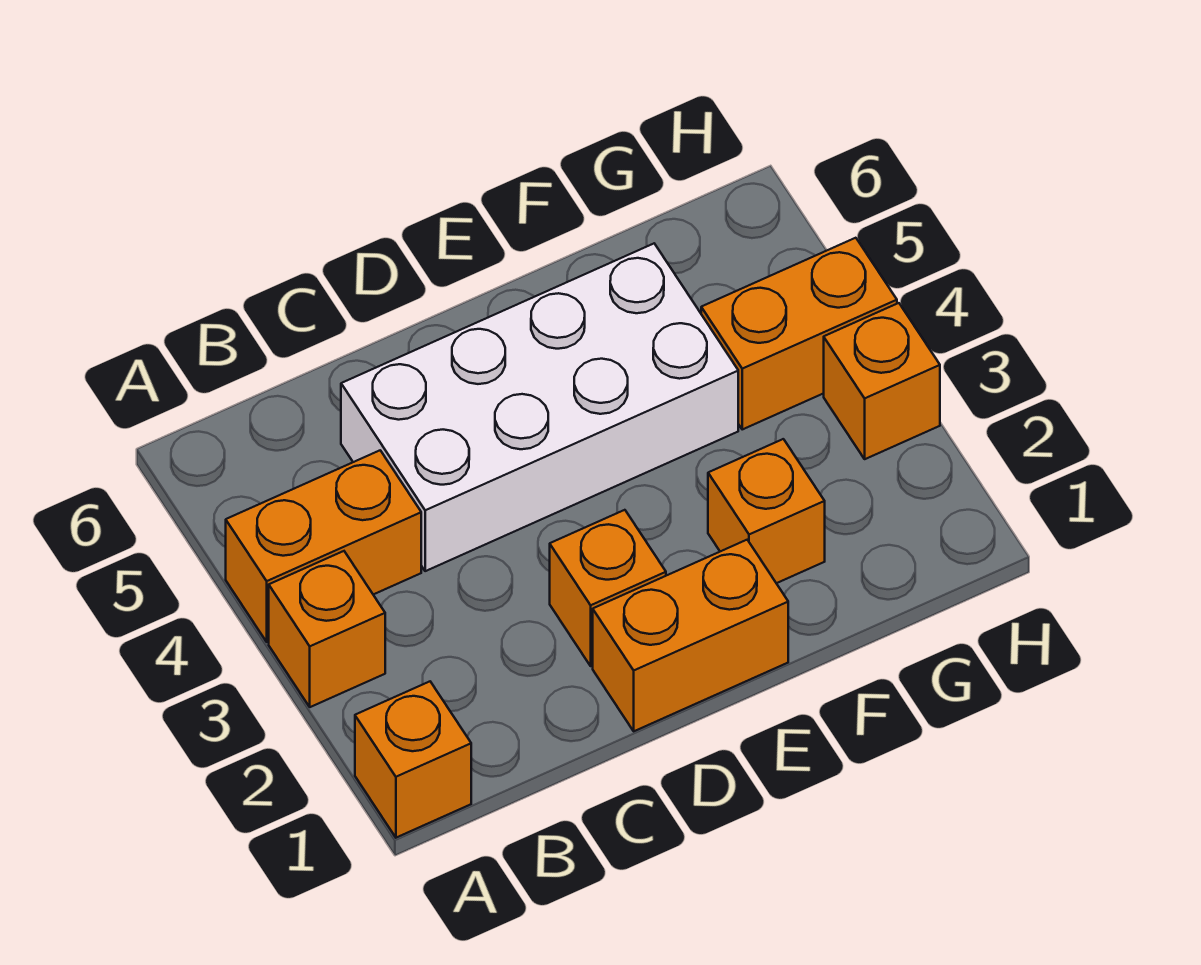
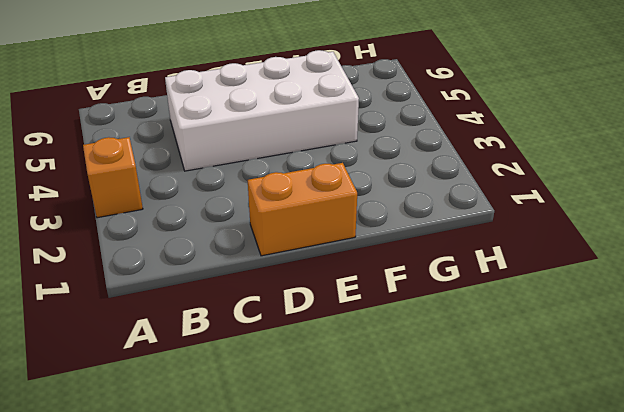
none -> orange 1x1 brick [355,682,471,838]
none -> orange 1x2 brick [226,450,421,642]

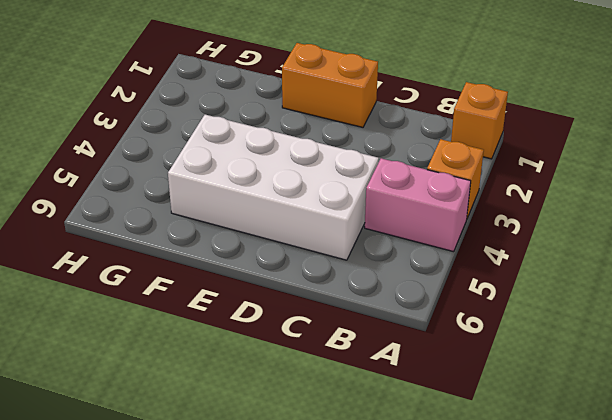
pink 1x2 brick [365,158,471,252] -> orange 1x2 brick [226,450,421,642]
none -> orange 1x1 brick [550,510,666,666]
none -> orange 1x1 brick [708,439,825,583]

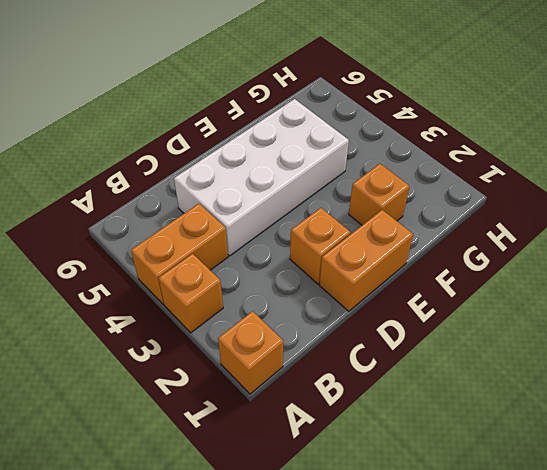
none -> orange 1x2 brick [701,238,897,429]
none -> orange 1x1 brick [824,303,940,459]

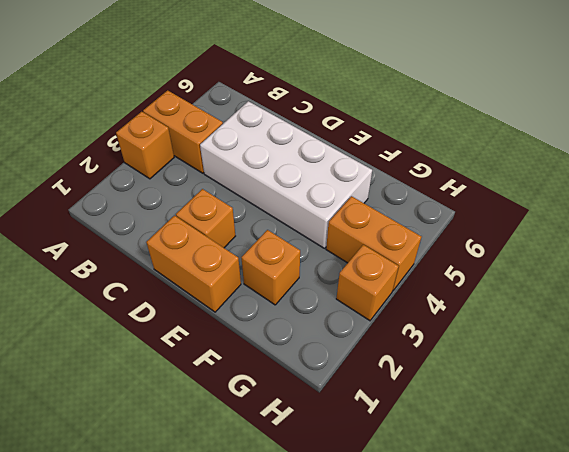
none -> orange 1x1 brick [355,682,471,838]

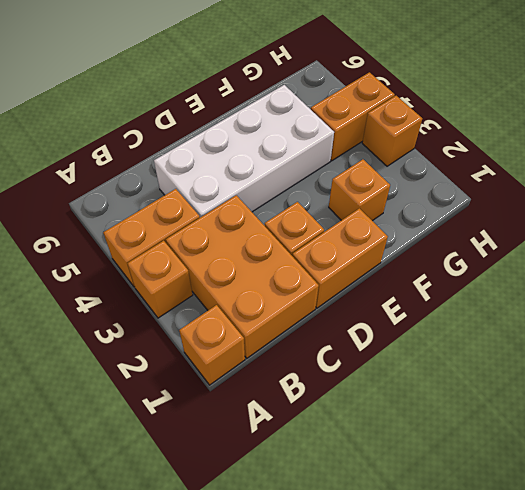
orange 2x3 brick [166,195,319,358] -> none

